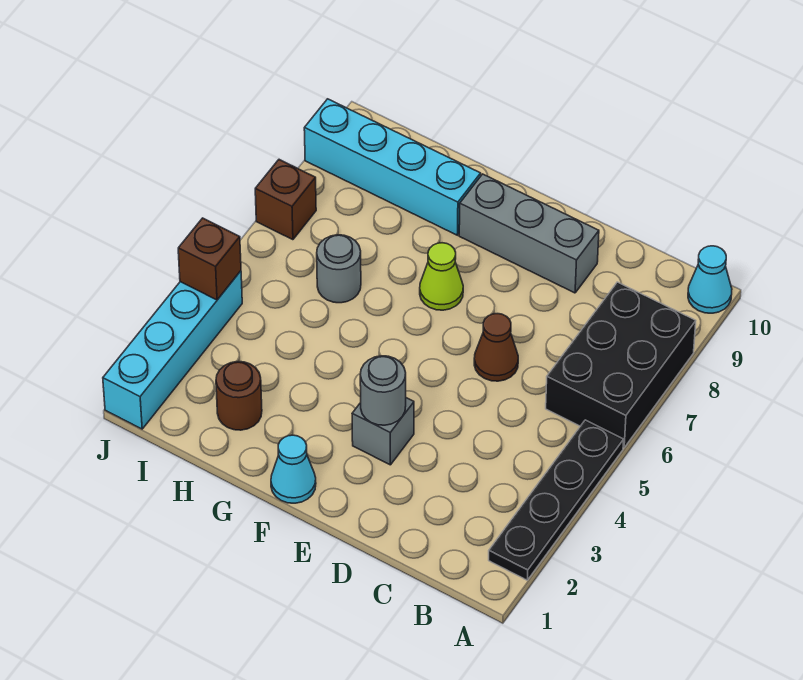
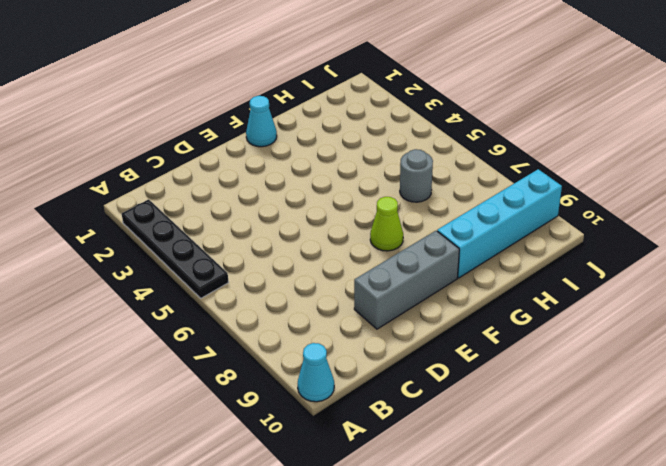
none -> black 2x3 brick [546,282,696,448]
none -> brown 1x1 cone [474,314,518,381]
none -> grey 1x1 brick [352,398,414,465]

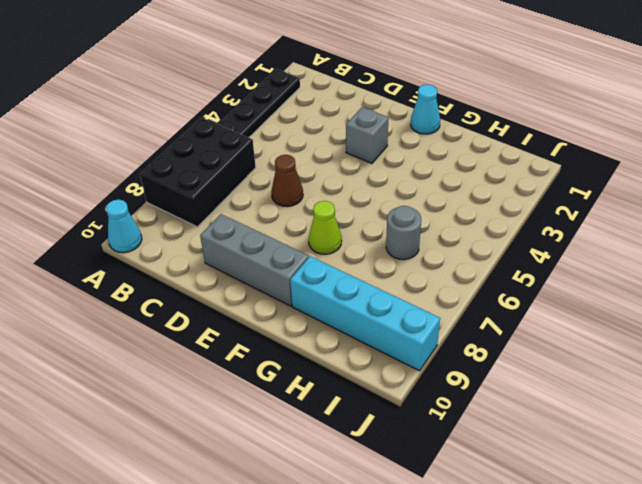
none -> brown 1x1 round brick [216,362,262,430]
none -> cyan 1x4 brick [103,271,242,429]
none -> brown 1x1 brick [255,160,316,240]

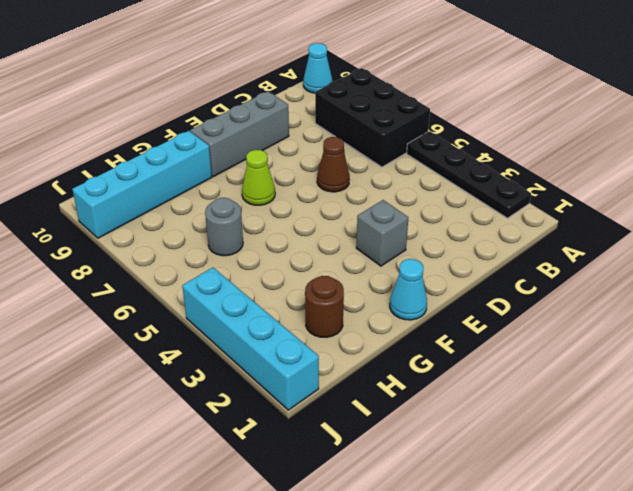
none -> brown 1x1 brick [255,160,316,240]
none -> grey 1x1 round brick [360,356,406,425]
none -> brown 1x1 brick [178,218,241,300]

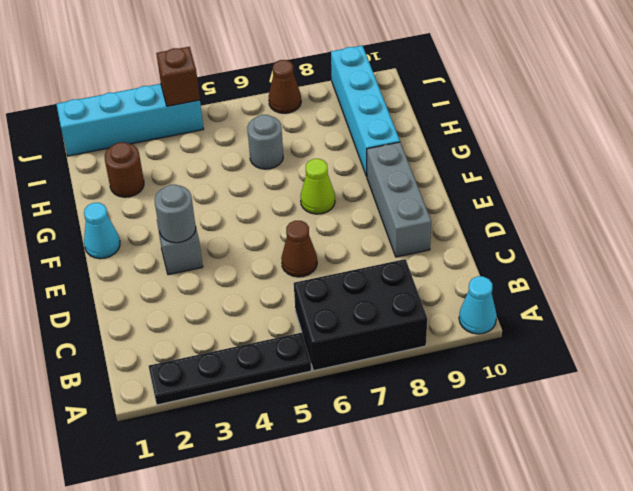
brown 1x1 cone [269,60,301,113] -> brown 1x1 brick [255,160,316,240]

